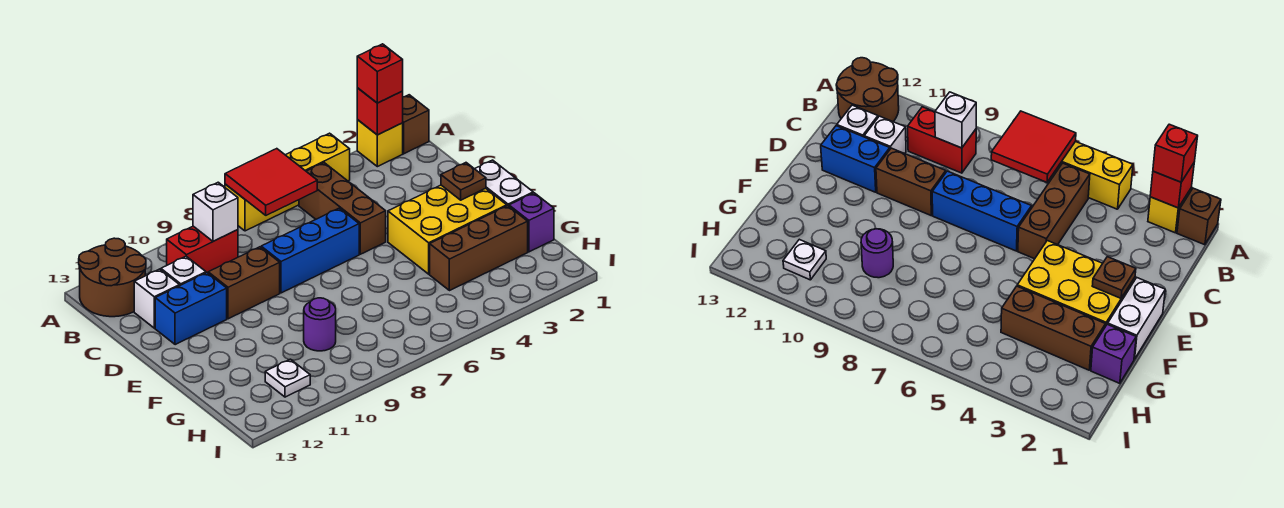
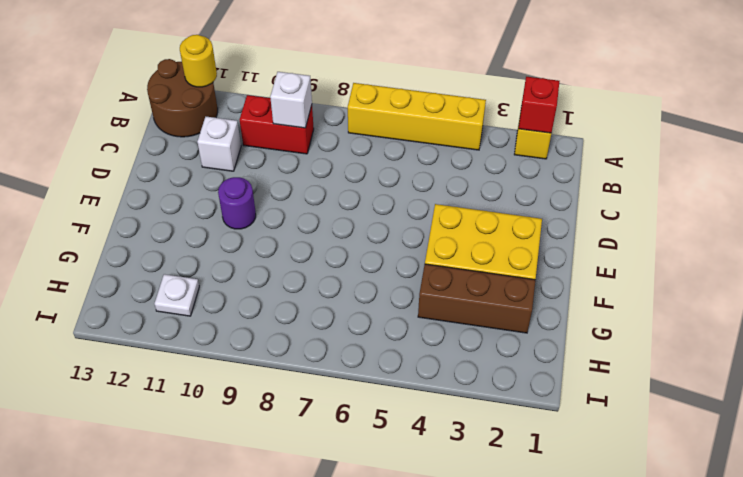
yellow 1x1 round brick [180,35,217,87] -> none
purple 1x1 round brick [218,177,256,229] -> purple 1x1 round brick moved to [304,298,336,351]
none -> brown 1x1 brick [403,95,429,154]
none -> brown 1x3 brick [299,163,386,254]
none -> white 1x1 brick [134,269,180,328]

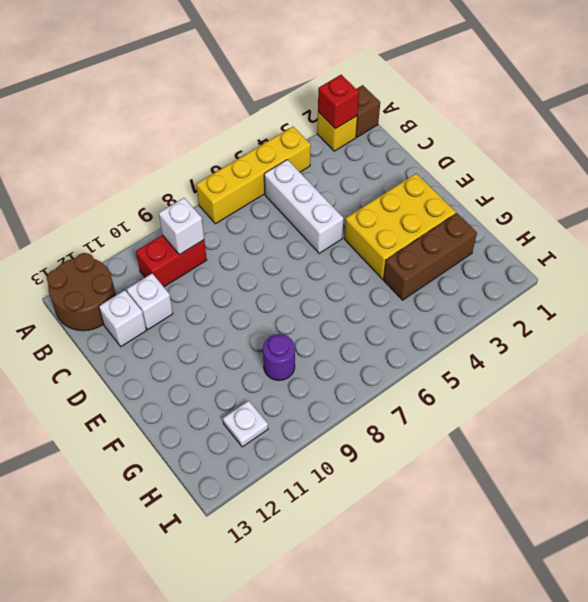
white 1x3 brick [264,160,343,253] -> brown 1x3 brick [299,163,386,254]
none -> blue 1x3 brick [261,208,359,293]
none -> brown 1x2 brick [208,247,280,319]
none -> blue 1x2 brick [155,273,227,345]

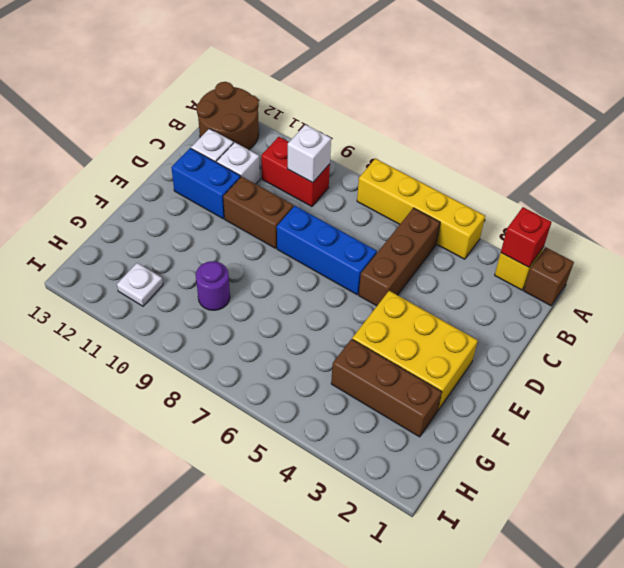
none -> white 1x2 brick [475,160,533,206]
none -> purple 1x1 brick [509,193,554,252]
none -> red 2x2 tile [225,149,317,215]

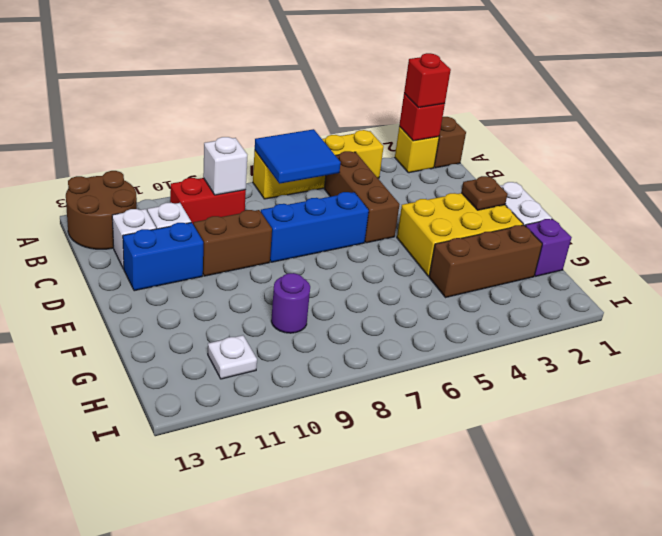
blue 2x2 tile [255,129,341,184] -> red 2x2 tile [225,149,317,215]

